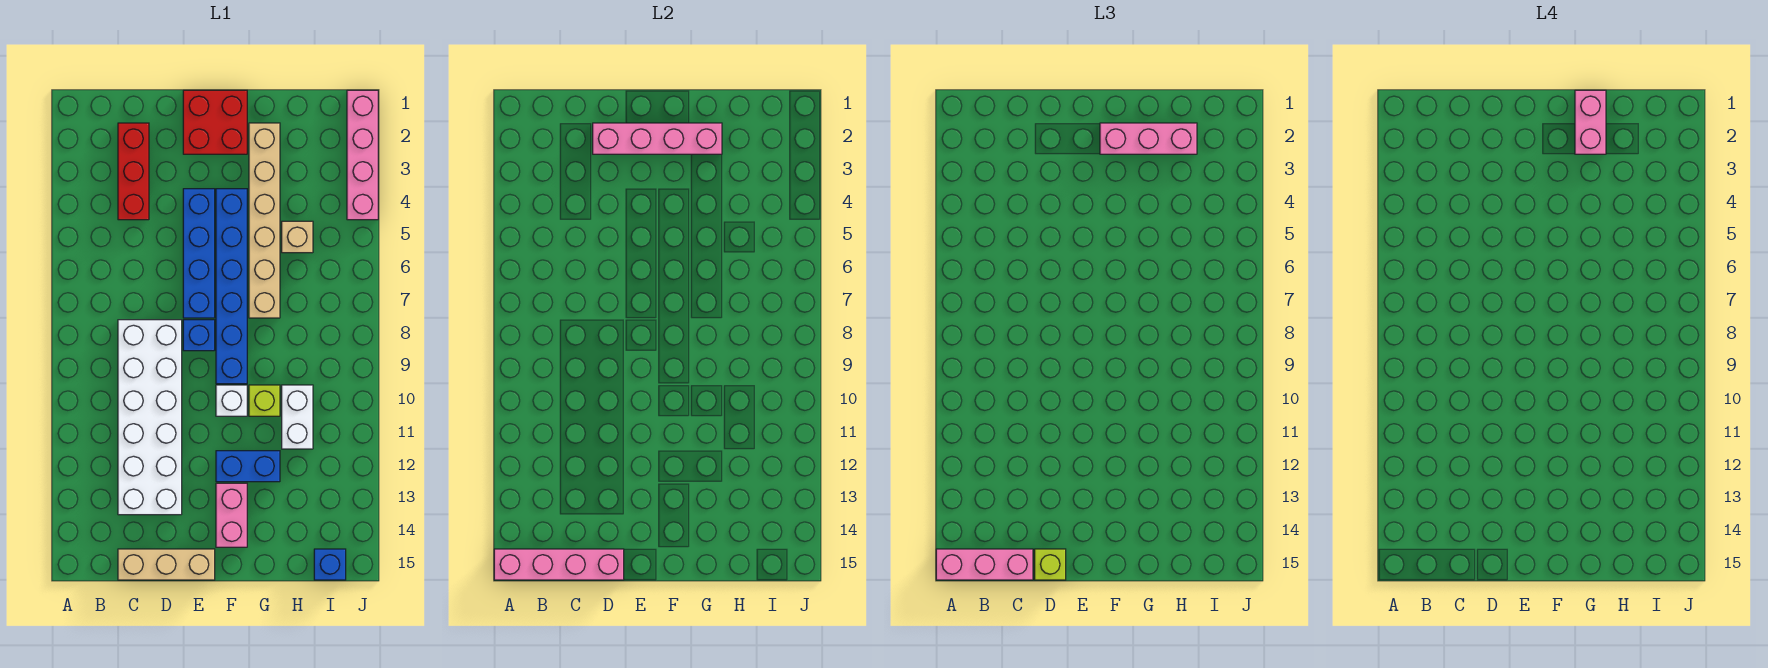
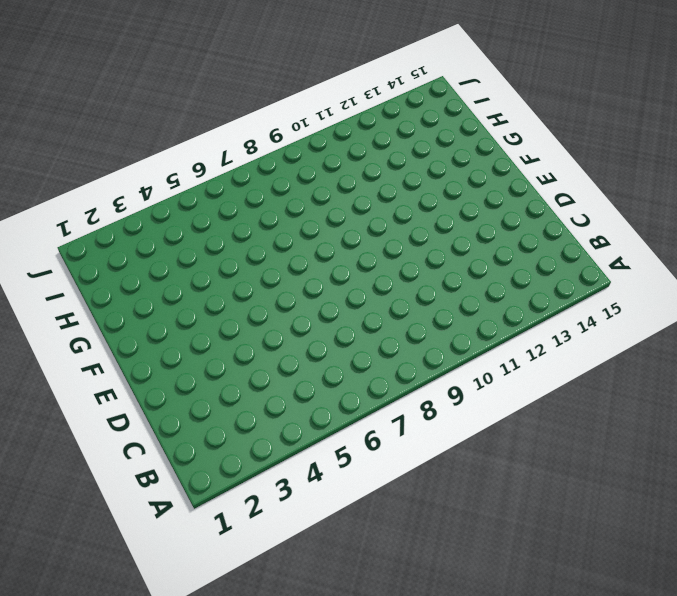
none -> red 1x3 brick [118,123,149,220]
none -> white 2x6 brick [118,320,182,515]
none -> tan 1x3 brick [118,549,215,580]

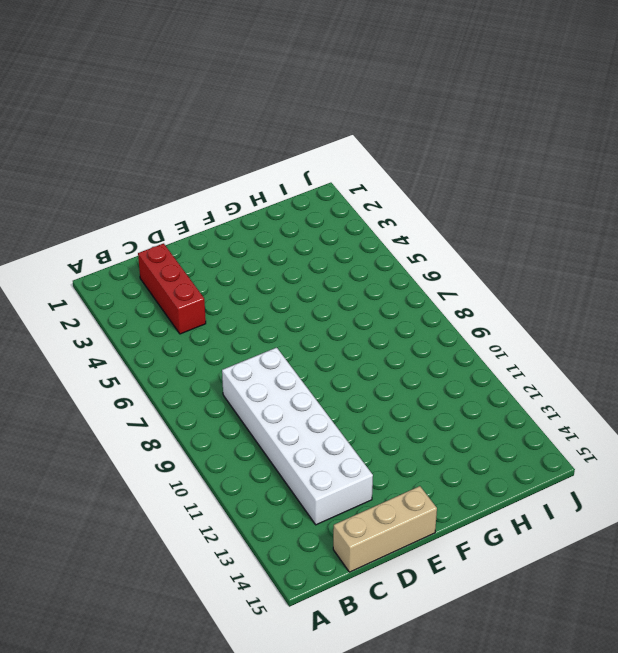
none -> red 2x2 brick [183,90,247,154]
none -> blue 1x4 brick [183,189,215,318]
none -> blue 1x1 brick [183,320,215,351]

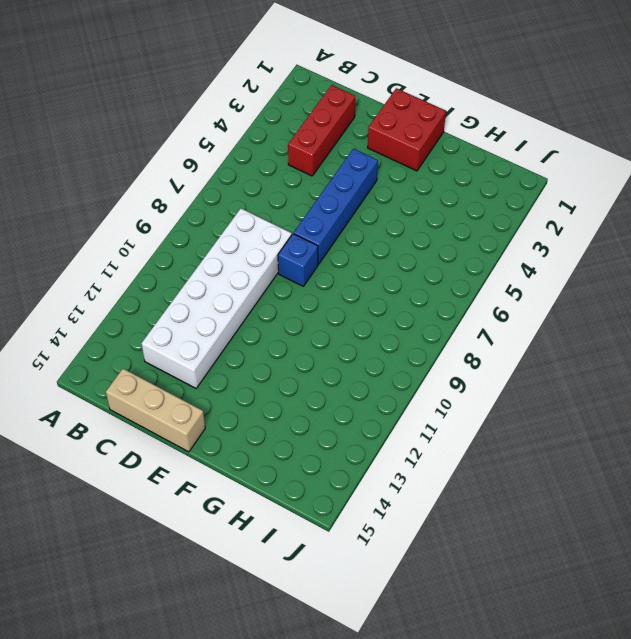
none -> blue 1x6 brick [216,189,247,384]
none -> white 1x1 brick [216,385,247,416]
none -> blue 1x2 brick [216,451,280,482]

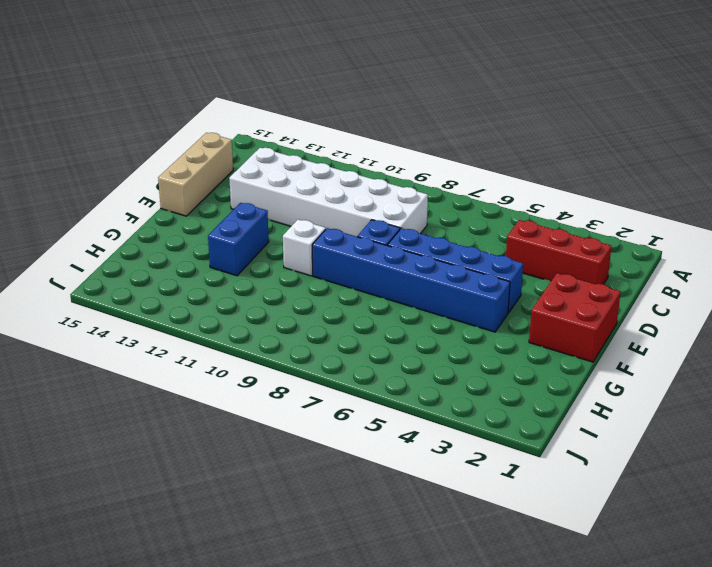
none -> pink 1x2 brick [216,483,247,547]
none -> tan 1x6 brick [249,123,280,318]
none -> lime 1x1 brick [249,385,280,416]

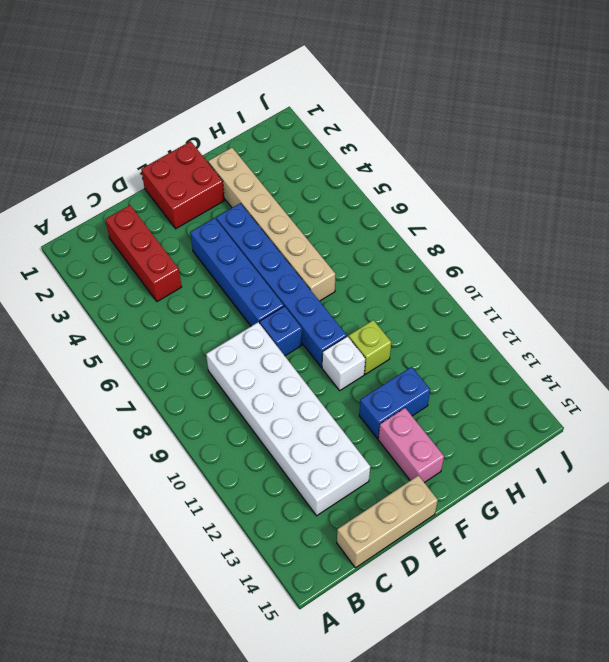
none -> tan 1x1 brick [282,221,313,253]
none -> white 1x2 brick [282,385,313,449]
none -> blue 1x1 brick [314,549,346,580]

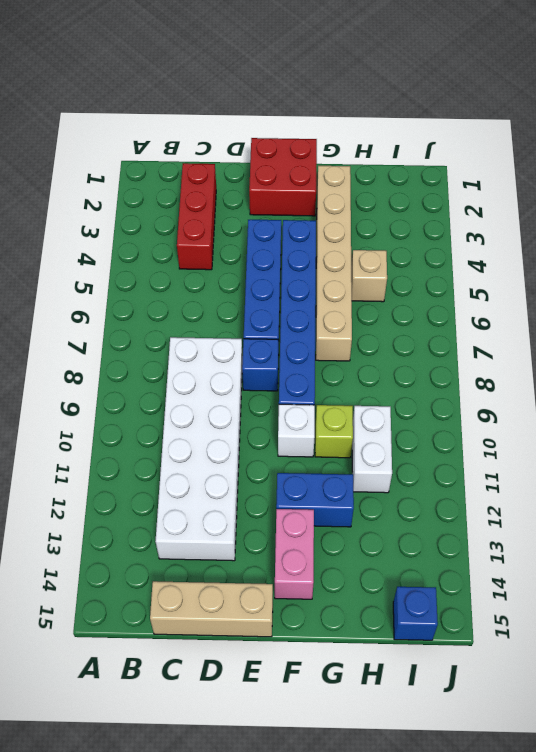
none -> pink 1x4 brick [347,90,378,220]
none -> pink 1x4 brick [494,549,624,580]
none -> pink 1x4 brick [593,123,722,154]

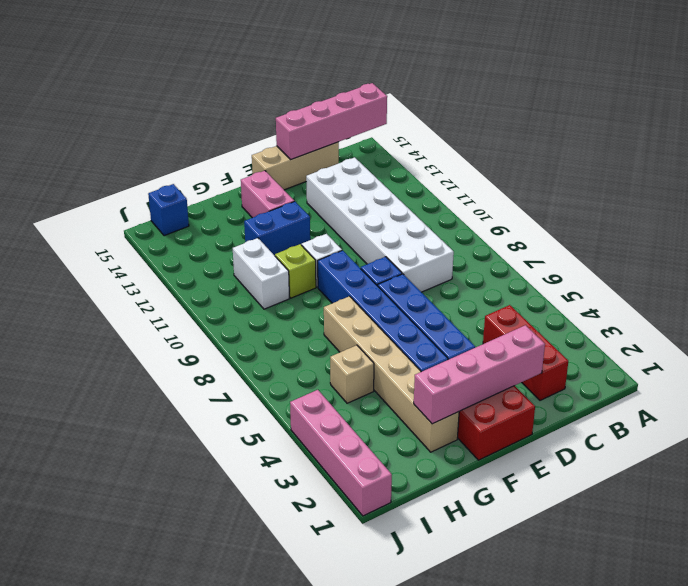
none -> pink 1x3 brick [936,549,1033,580]
none -> lime 1x1 brick [1035,549,1066,580]
none -> pink 1x3 brick [1100,123,1197,154]

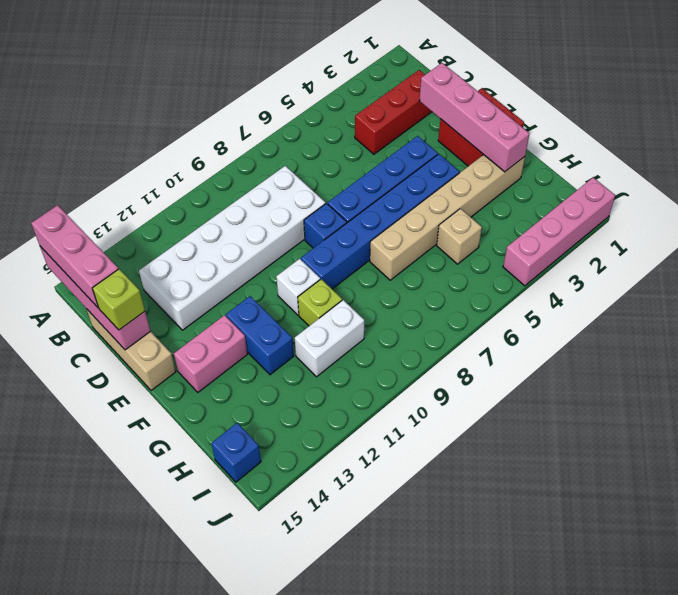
none -> pink 1x3 brick [1100,123,1197,154]
none -> pink 1x2 brick [1575,90,1606,154]

